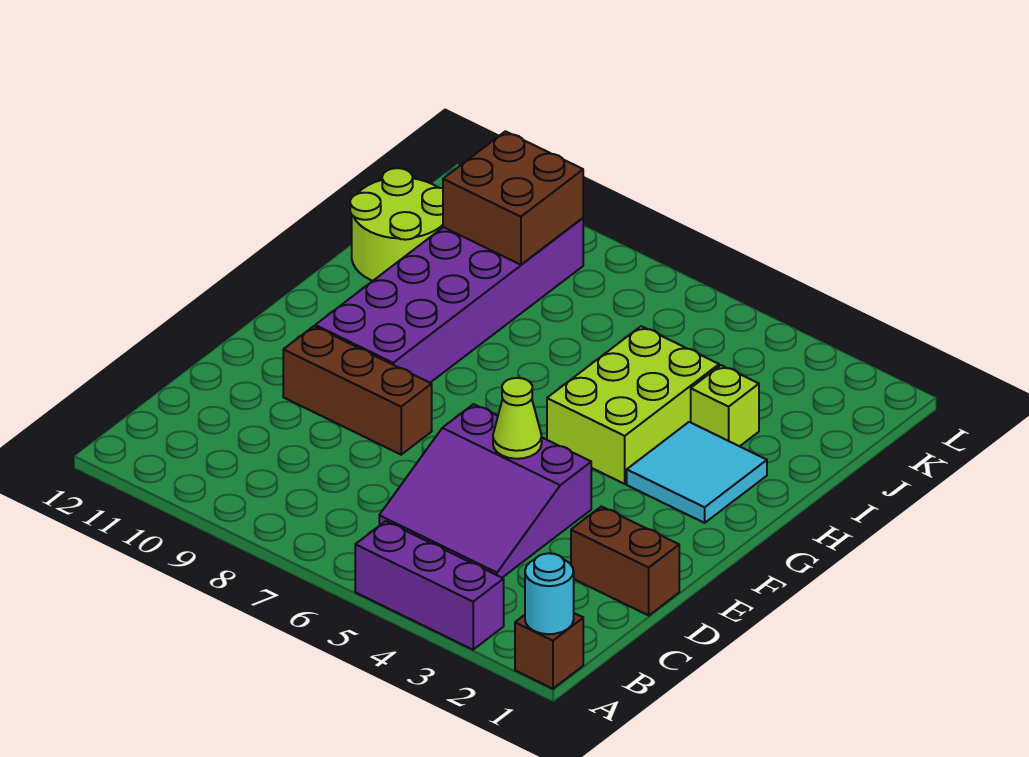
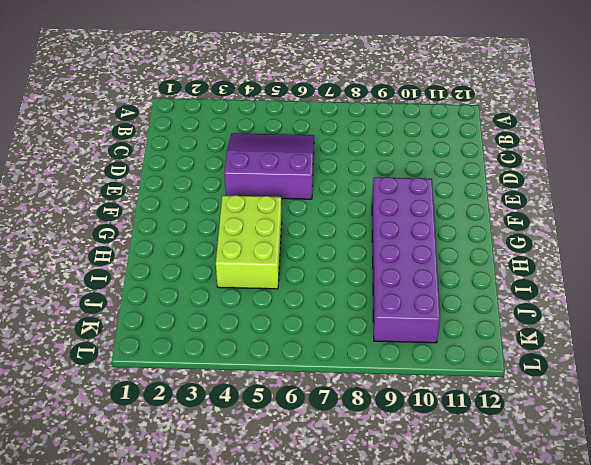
none -> brown 1x1 brick [515,613,583,689]
none -> purple 1x3 brick [355,521,504,650]
none -> brown 1x2 brick [571,507,679,615]

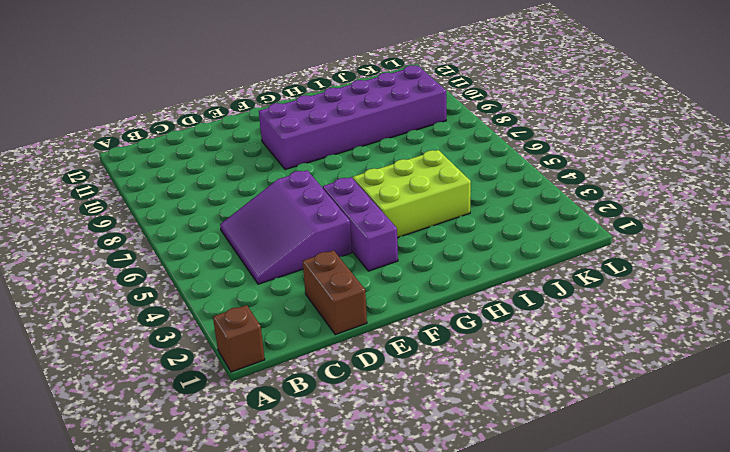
purple 1x3 brick [323,177,398,271] -> purple 1x3 brick moved to [355,521,504,650]
none -> brown 1x3 brick [283,326,432,455]
none -> cyan 2x2 tile [627,422,767,523]
none -> lime 1x1 brick [691,365,759,446]

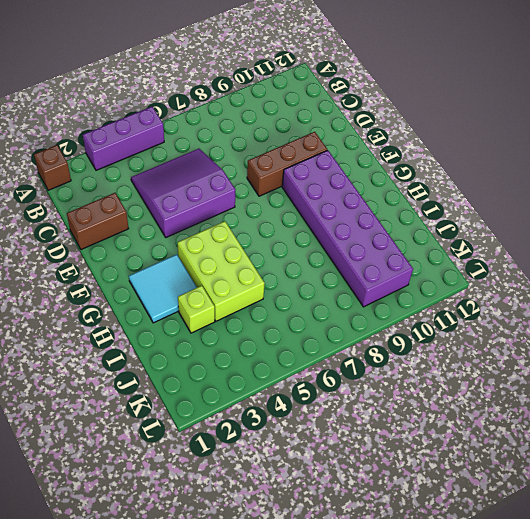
none -> lime 2x2 round brick [350,168,443,281]
none -> cyan 1x1 round brick [525,553,574,634]
none -> lime 1x1 cone [493,378,542,459]

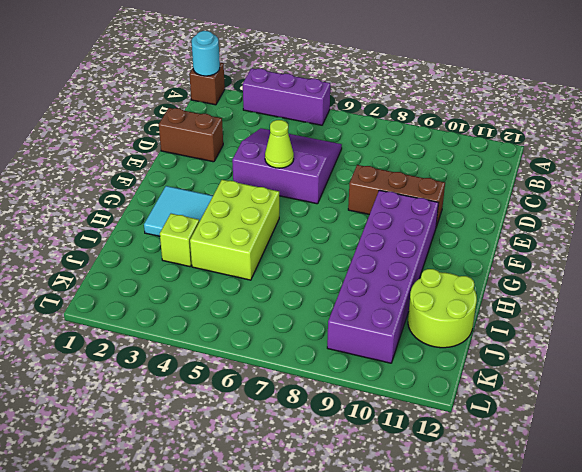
none -> brown 2x2 brick [443,131,583,265]

